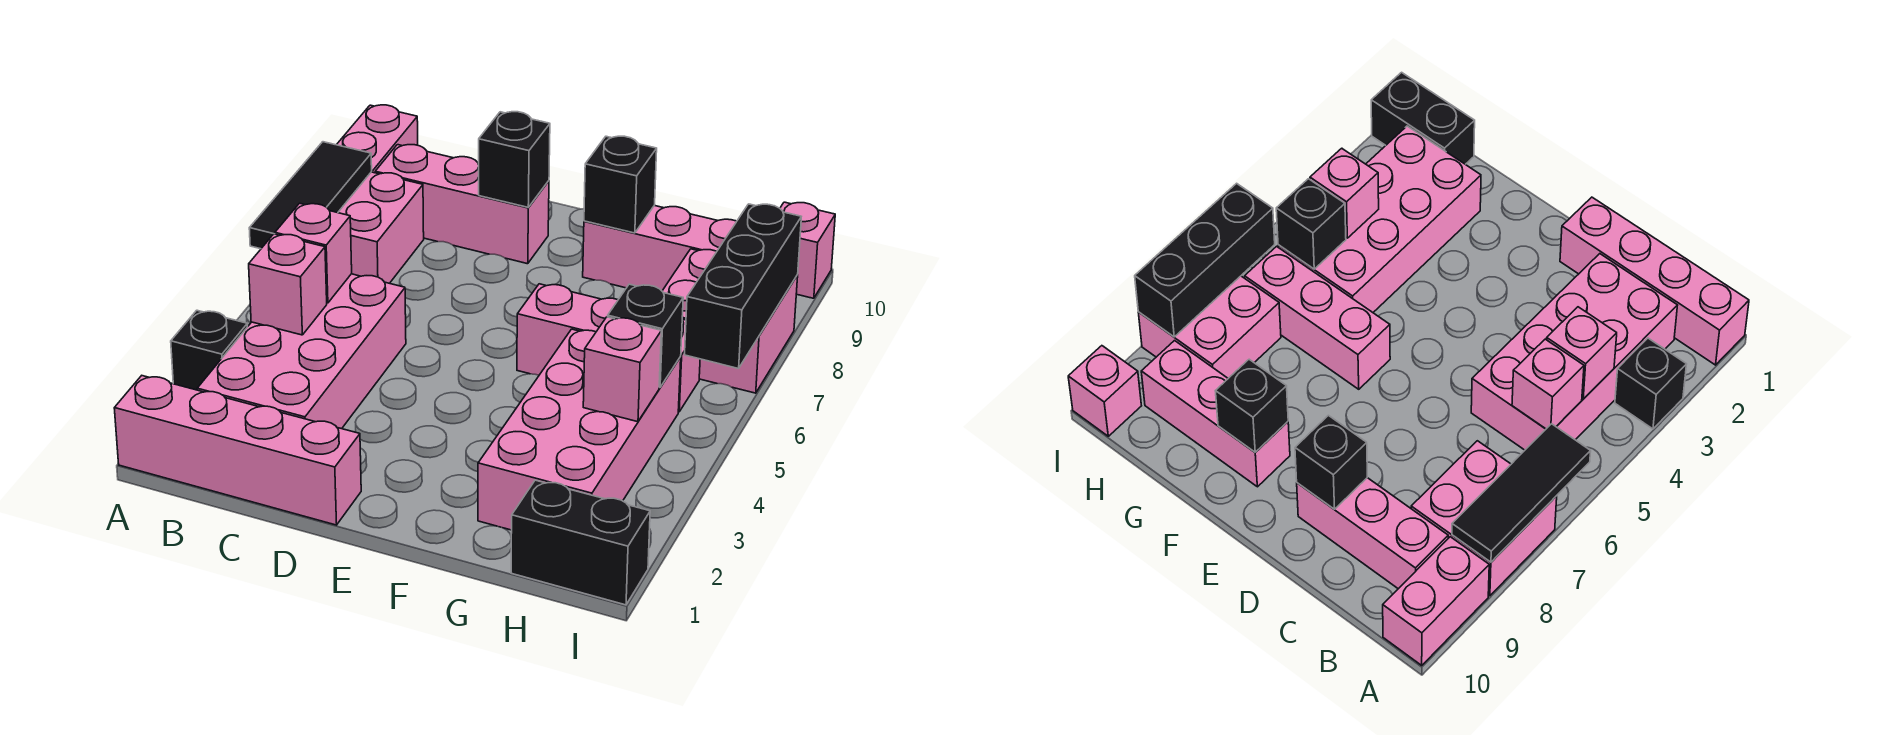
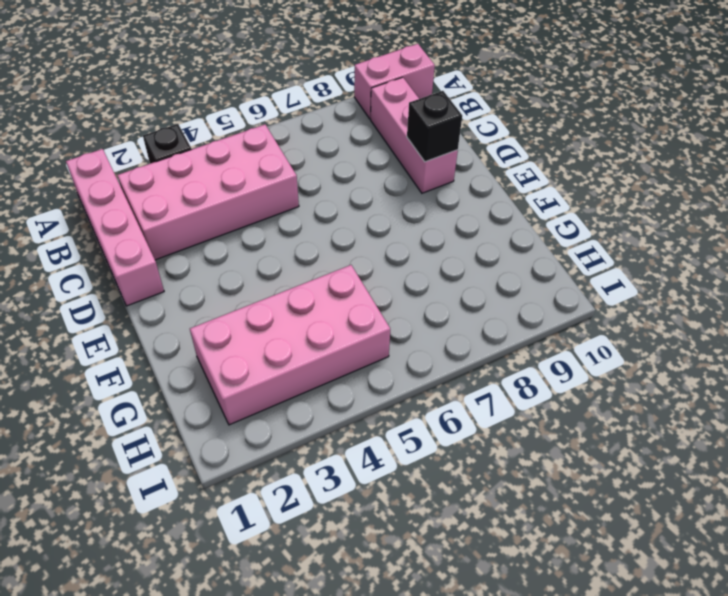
none -> pink 2x2 brick [338,172,424,283]
none -> pink 1x3 brick [517,284,700,412]
none -> pink 1x3 brick [583,206,737,291]

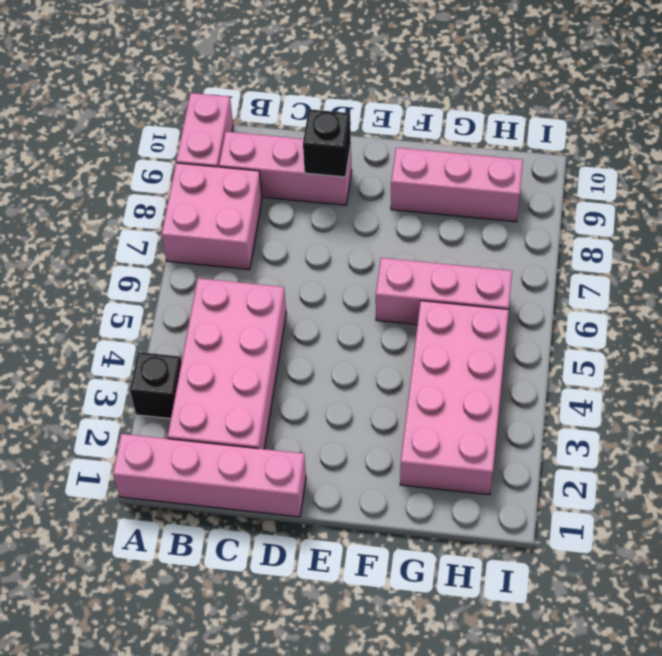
none -> black 1x2 brick [511,480,650,605]
none -> pink 2x2 brick [662,249,798,393]
none -> pink 1x1 brick [780,202,835,298]

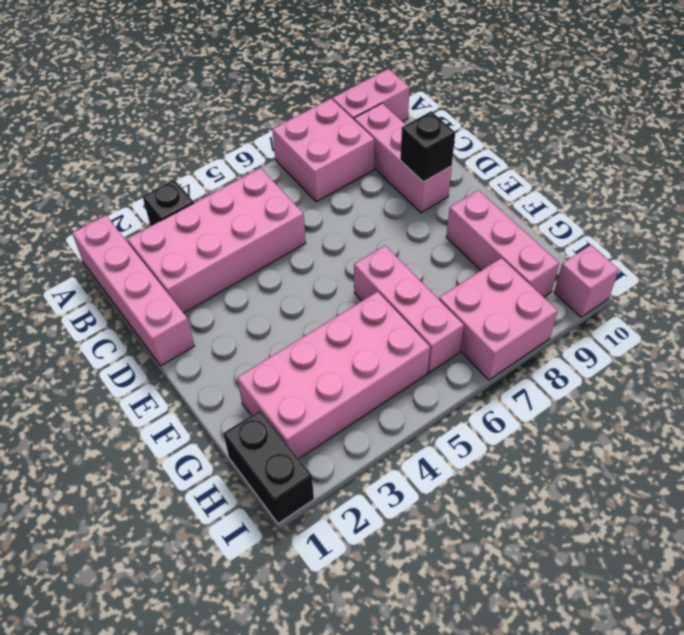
none -> black 1x3 tile [249,142,372,249]
none -> pink 1x1 brick [249,234,327,335]
none -> pink 1x1 brick [275,203,352,303]

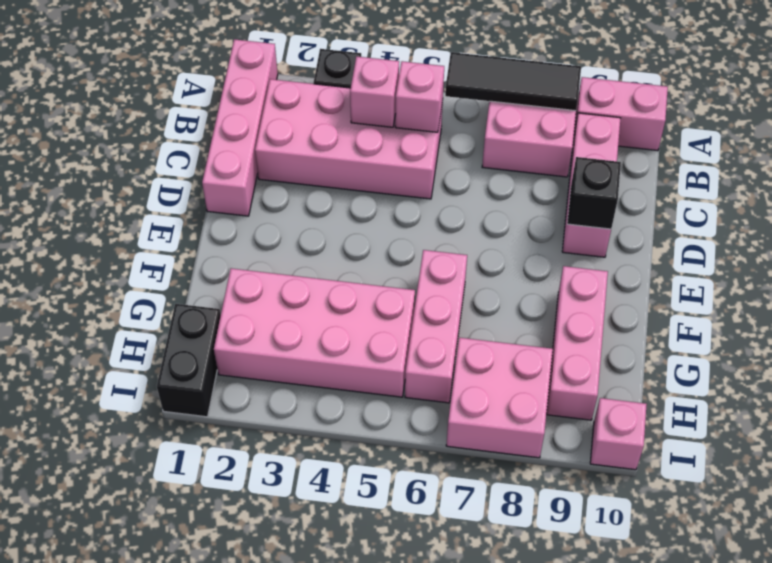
none -> black 1x1 brick [584,136,657,233]
none -> pink 1x1 brick [583,317,661,422]
none -> black 1x1 brick [608,284,683,387]

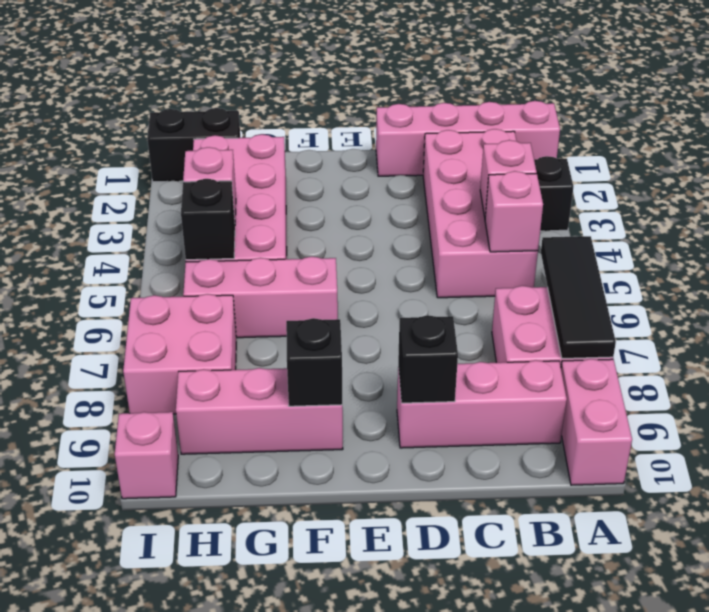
none -> black 1x3 brick [685,204,801,369]

